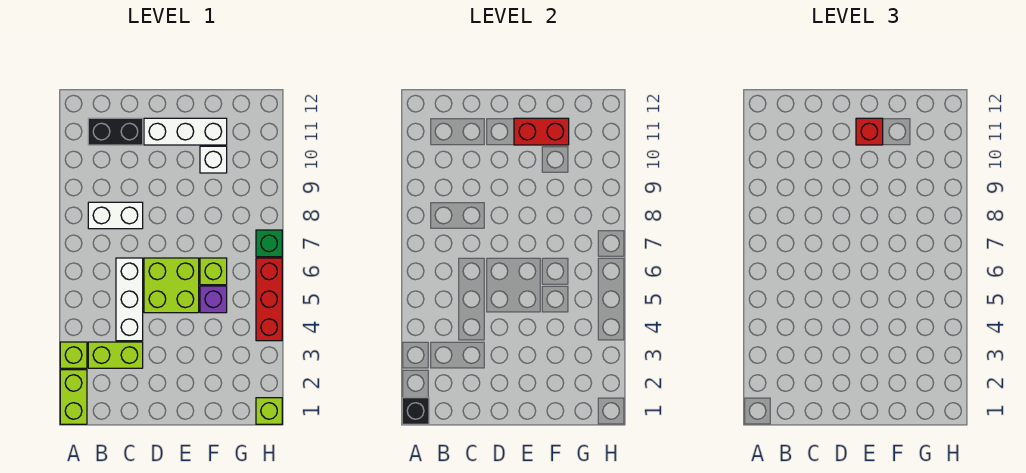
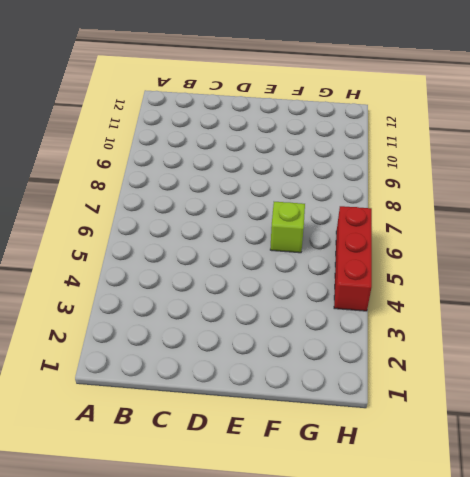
none -> lime 1x2 brick [60,370,87,424]
none -> lime 1x1 brick [60,342,87,368]
none -> lime 1x2 brick [88,342,143,368]

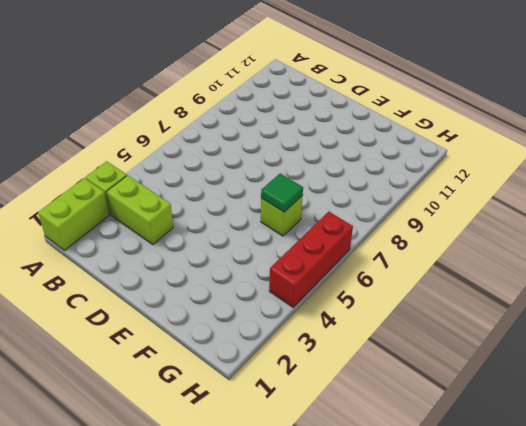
green 1x1 tile [261,173,303,212] -> none
none -> white 1x2 brick [88,202,143,229]
none -> black 1x2 brick [88,118,143,145]
none -> white 1x3 brick [116,258,143,341]

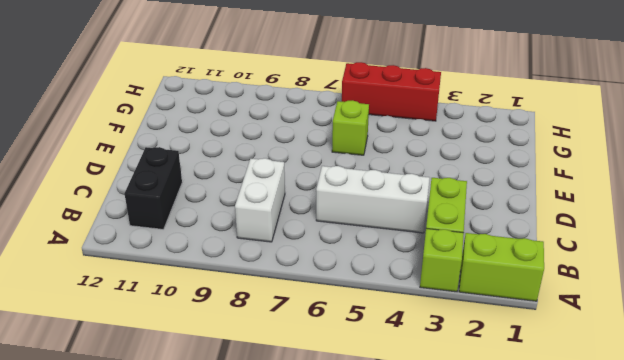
none -> lime 2x2 brick [144,258,199,313]
none -> white 1x3 brick [144,118,227,145]
none -> purple 1x1 brick [200,286,227,313]

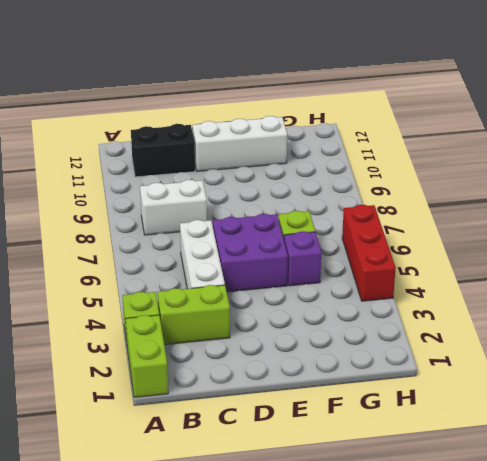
purple 2x2 brick [213,214,288,292] -> lime 2x2 brick [144,258,199,313]
none -> white 1x1 brick [200,146,227,173]
none -> lime 1x1 brick [256,398,282,424]
none -> green 1x1 brick [256,230,282,257]

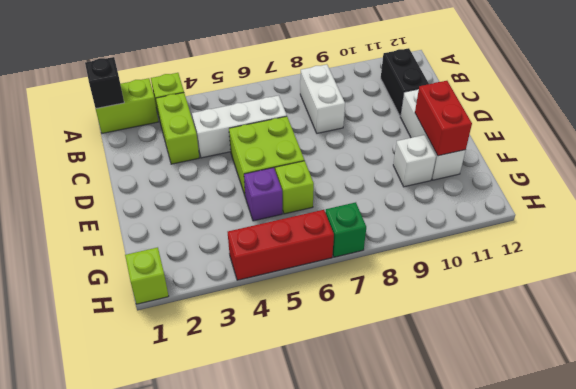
none -> red 1x1 brick [856,118,883,145]

